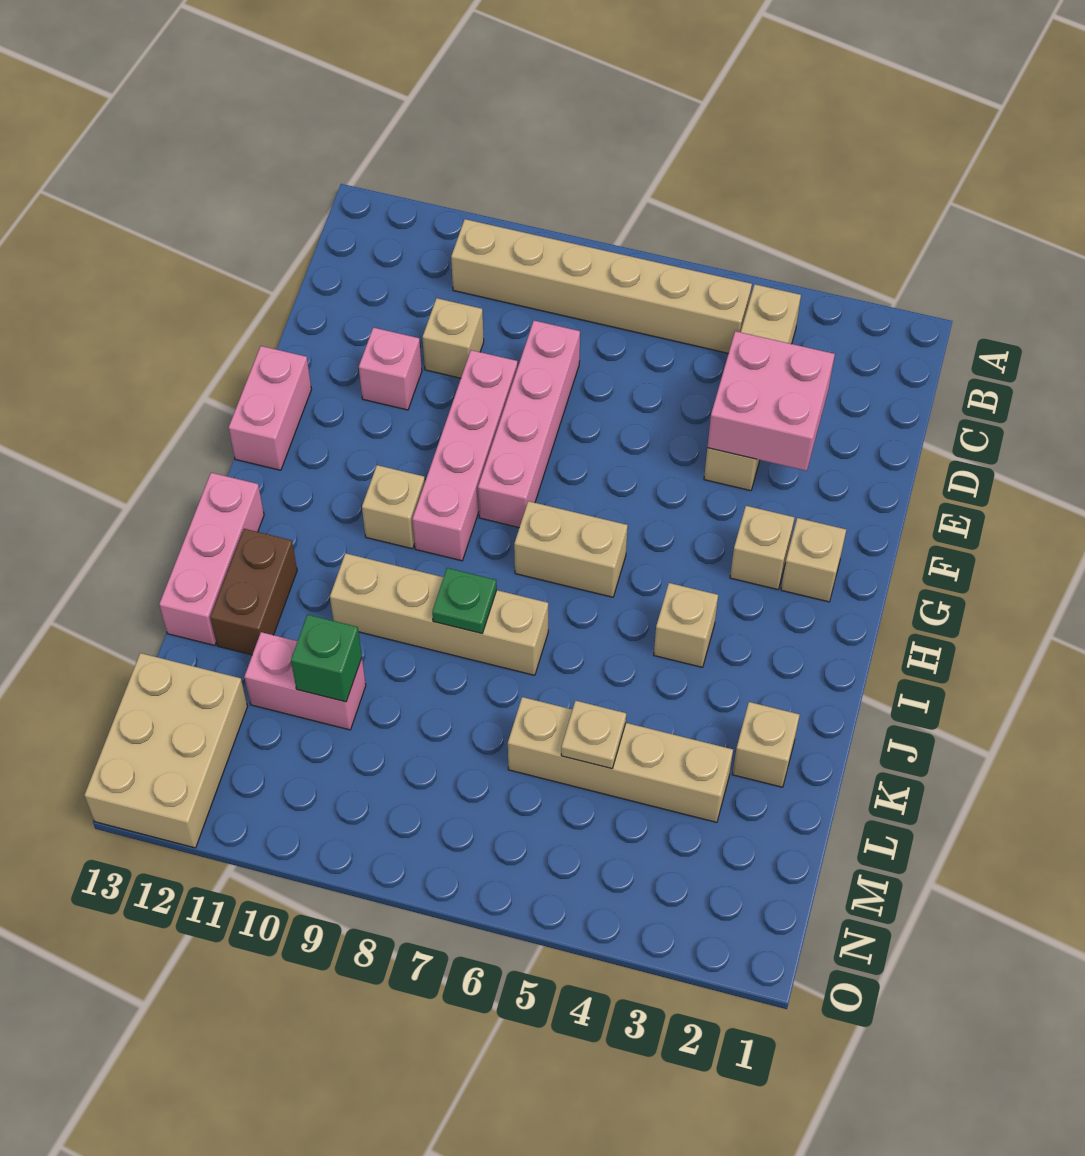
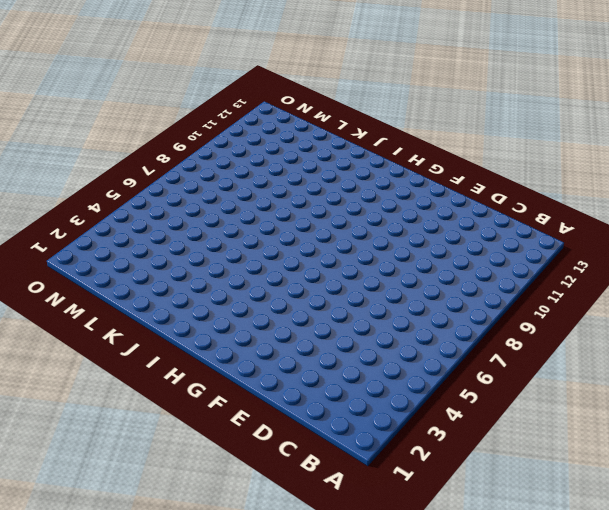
none -> tan 1x4 brick [704,284,801,491]
none -> tan 1x6 brick [451,219,752,353]
none -> pink 1x4 brick [478,321,580,527]

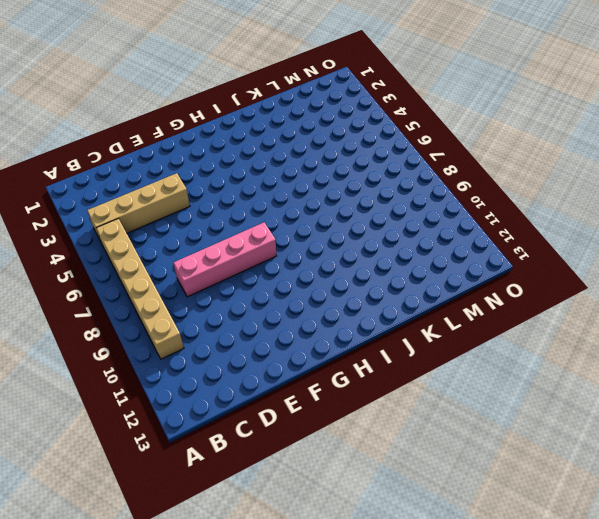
none -> tan 1x1 brick [423,298,484,378]
none -> pink 1x4 brick [412,350,518,561]
none -> pink 1x1 brick [359,327,422,410]

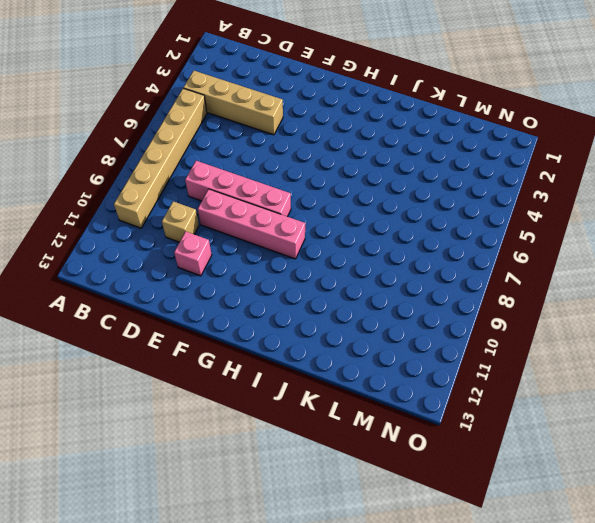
none -> pink 1x2 brick [229,346,311,470]
none -> tan 1x1 brick [781,518,846,602]
none -> tan 1x1 brick [730,506,795,590]

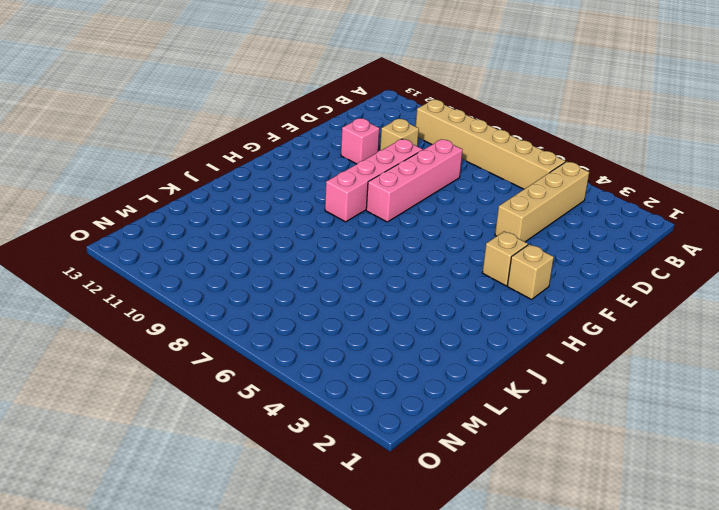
none -> pink 1x2 brick [229,346,311,470]
none -> tan 1x2 brick [514,501,628,597]
none -> tan 1x1 brick [362,465,425,549]

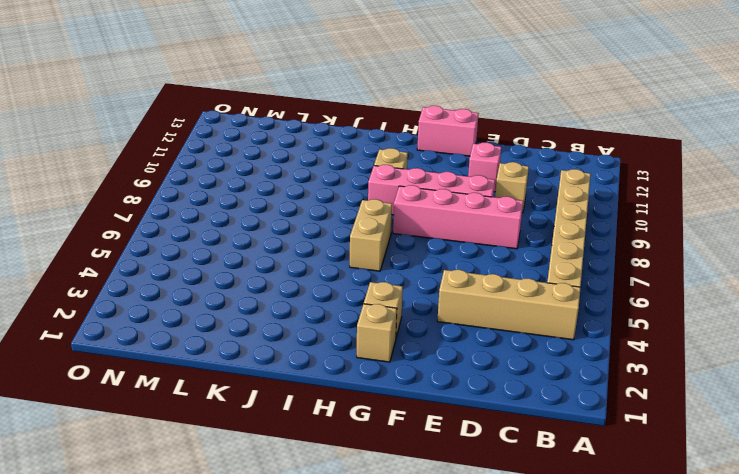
none -> tan 1x1 brick [654,583,718,667]
none -> pink 1x3 brick [159,473,264,646]
none -> tan 1x4 brick [330,553,548,675]

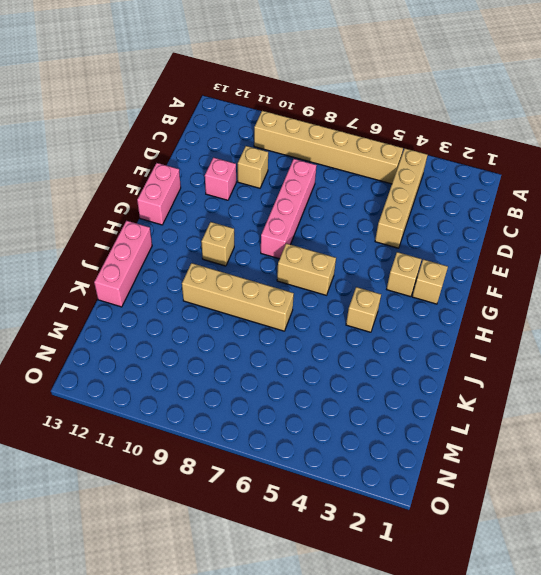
none -> pink 1x4 brick [412,350,518,561]
none -> brown 1x2 brick [210,529,297,655]
none -> tan 1x1 brick [732,702,800,787]

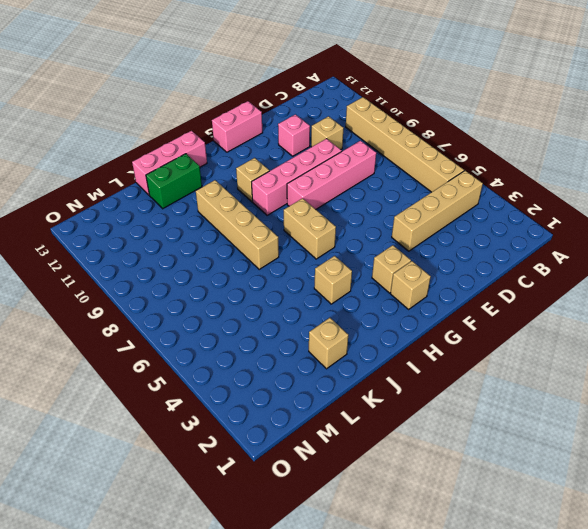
green 1x2 brick [146,154,202,209] -> brown 1x2 brick [210,529,297,655]
none -> tan 1x4 brick [508,697,733,822]
none -> pink 1x2 brick [245,632,366,730]
none -> tan 2x3 brick [84,653,247,848]

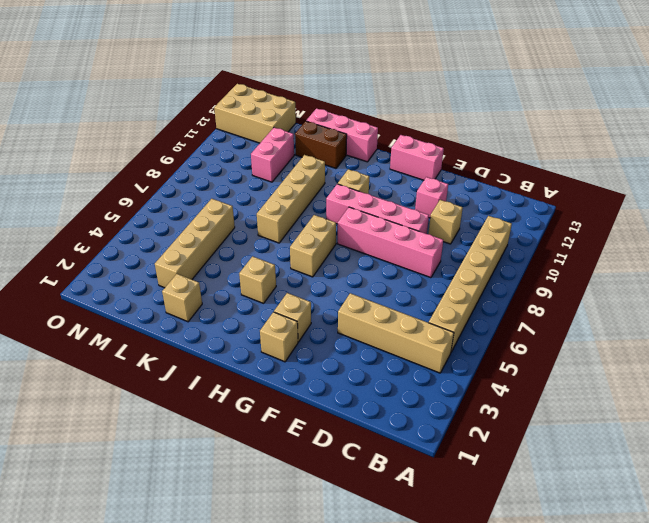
none -> pink 2x2 brick [707,331,835,471]
none -> green 1x1 plate [432,568,497,633]
none -> tan 1x1 plate [561,701,626,769]

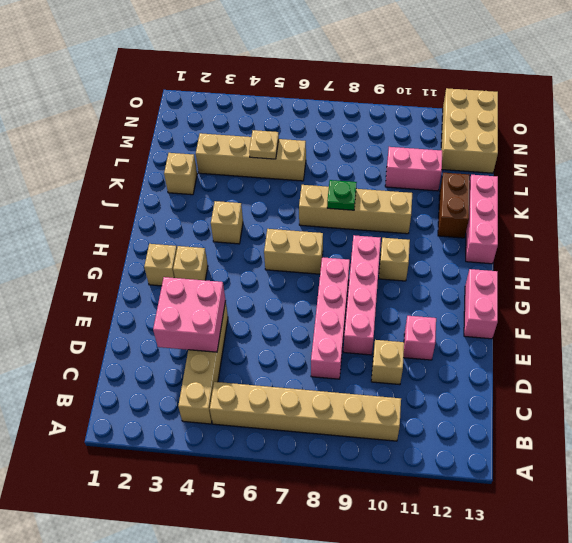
none -> green 1x1 brick [291,615,362,702]

